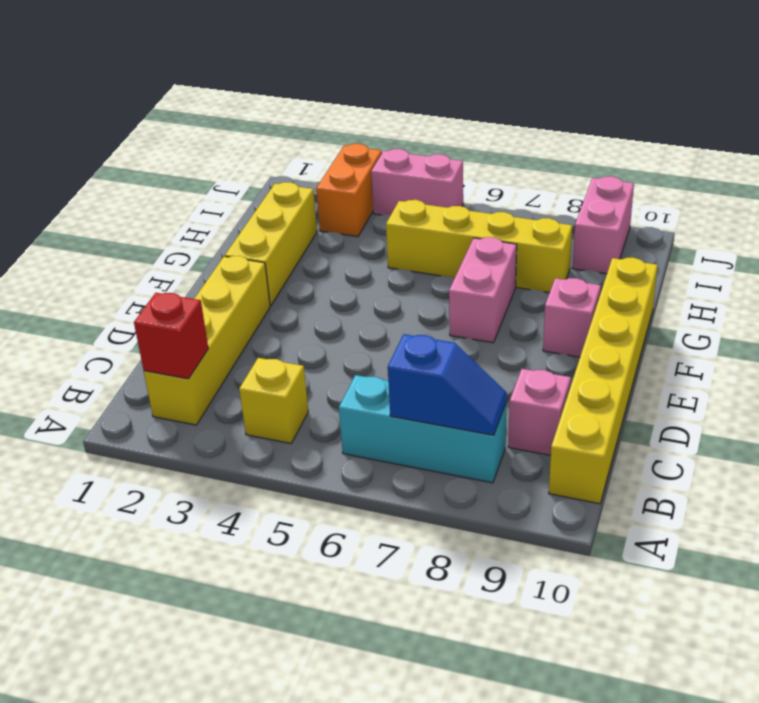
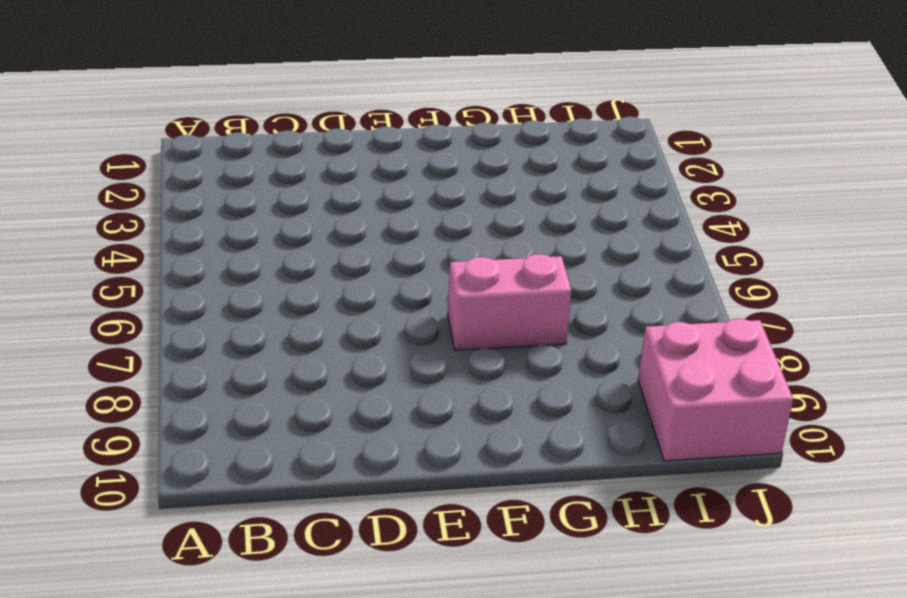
pink 2x2 brick [638,319,793,461] -> pink 1x2 brick [572,176,634,274]
none -> yellow 1x4 brick [144,256,270,425]
none -> yellow 1x1 brick [239,358,308,443]
none -> cyan 1x3 brick [339,375,506,483]

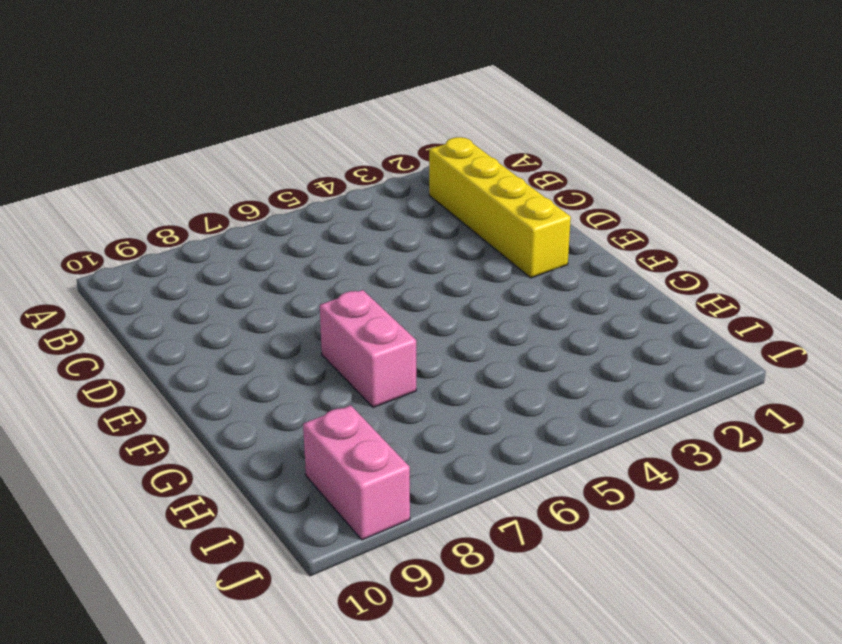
none -> yellow 1x1 brick [239,358,308,443]
none -> cyan 1x3 brick [339,375,506,483]
none -> yellow 1x6 brick [549,257,658,504]

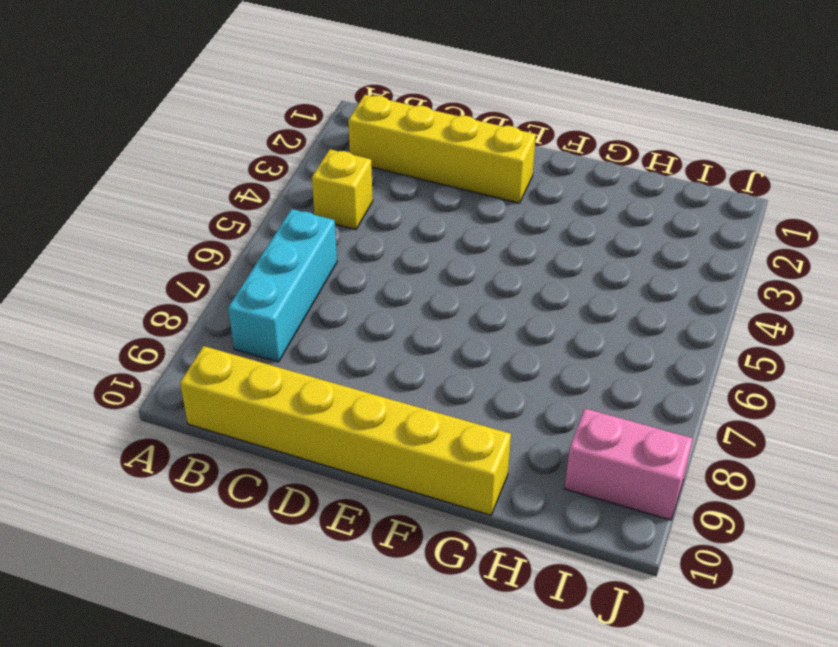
none -> pink 1x1 brick [508,369,571,455]
none -> yellow 1x3 brick [225,182,317,306]
none -> pink 1x2 brick [449,237,517,343]

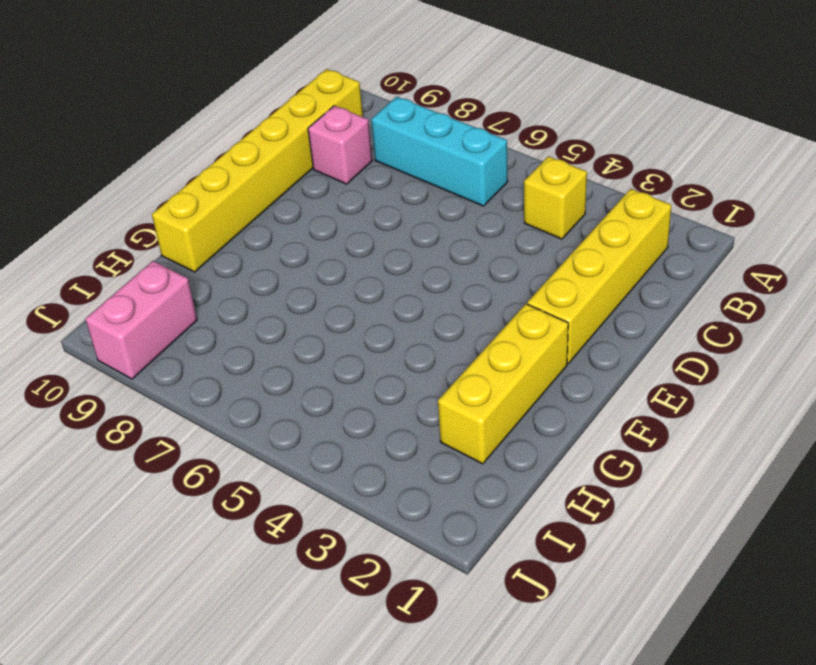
none -> pink 1x2 brick [449,237,517,343]
none -> pink 1x1 brick [543,278,601,357]
none -> yellow 1x4 brick [386,200,572,293]

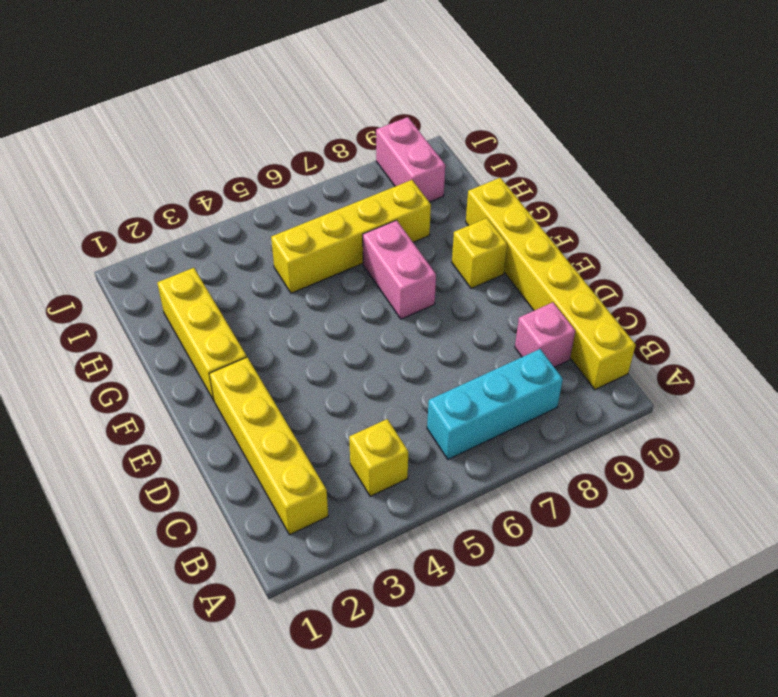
yellow 1x1 brick [452,218,507,289] -> pink 1x1 brick [543,278,601,357]
none -> orange 1x2 brick [316,144,382,237]
none -> pink 1x2 brick [371,149,463,215]
none -> red 1x1 brick [134,293,208,379]

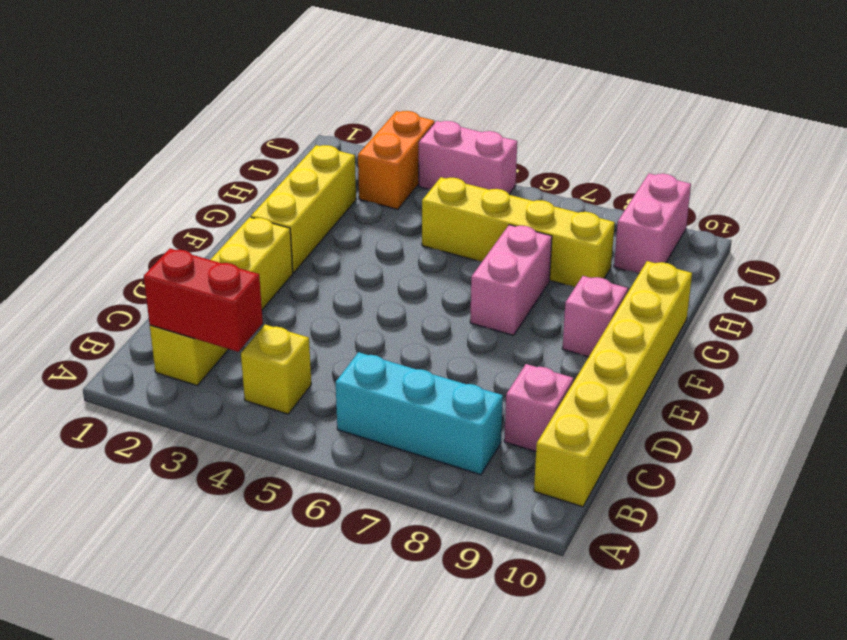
red 1x2 brick [144,249,263,352] -> red 1x1 brick [134,293,208,379]
none -> blue 1x2 slope [388,334,507,435]

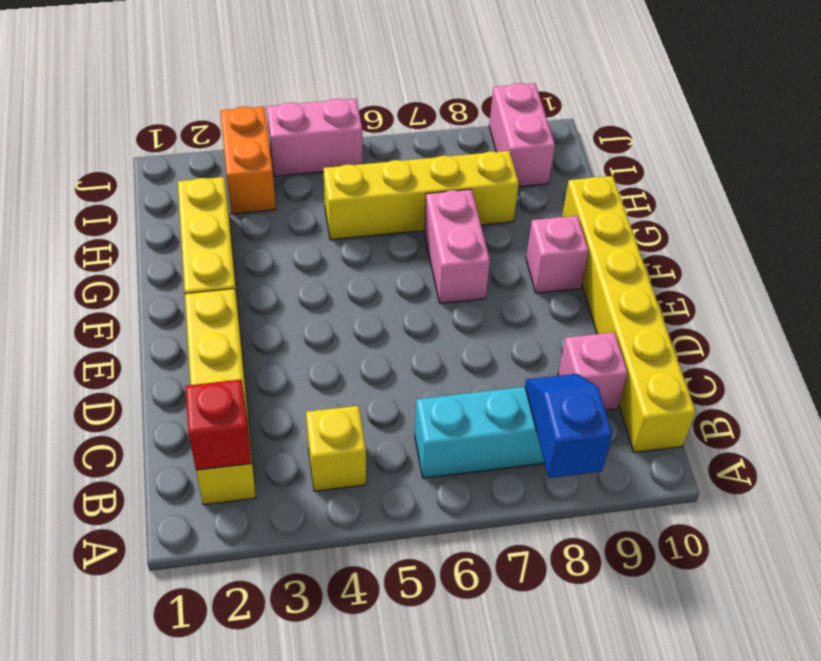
blue 1x2 slope [525,374,612,478] -> blue 1x2 slope turned to [388,334,507,435]

